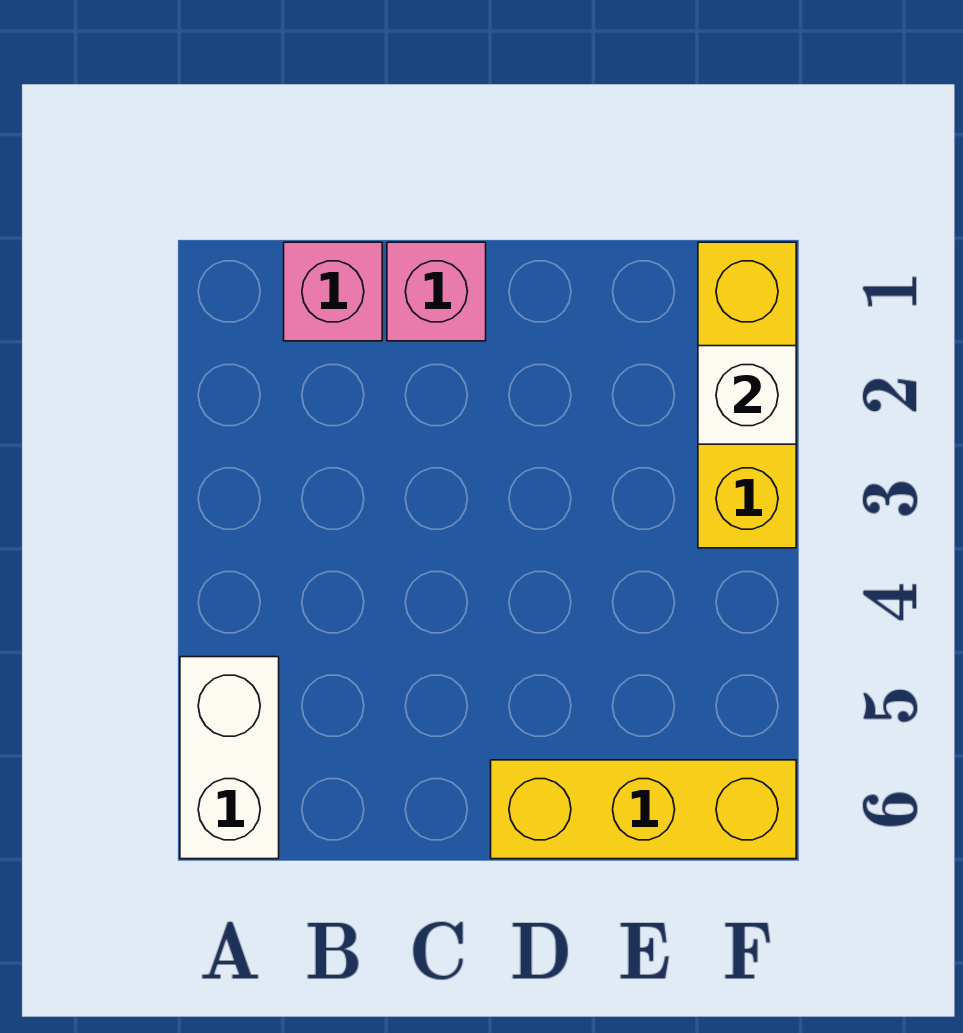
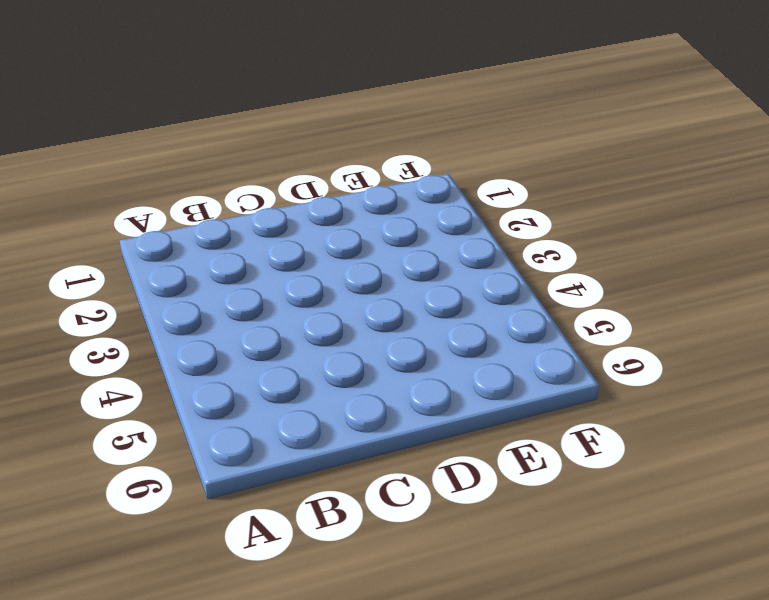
none -> white 1x2 brick [180,657,279,859]
none -> pink 1x1 brick [284,242,382,341]

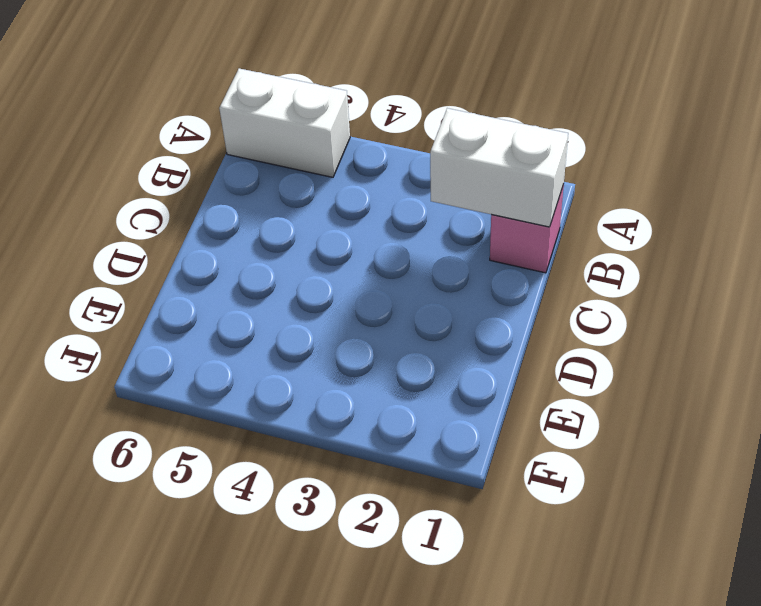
white 1x2 brick [430,108,568,227] -> none
none -> pink 1x1 brick [387,242,486,341]
none -> yellow 1x3 brick [491,760,796,859]

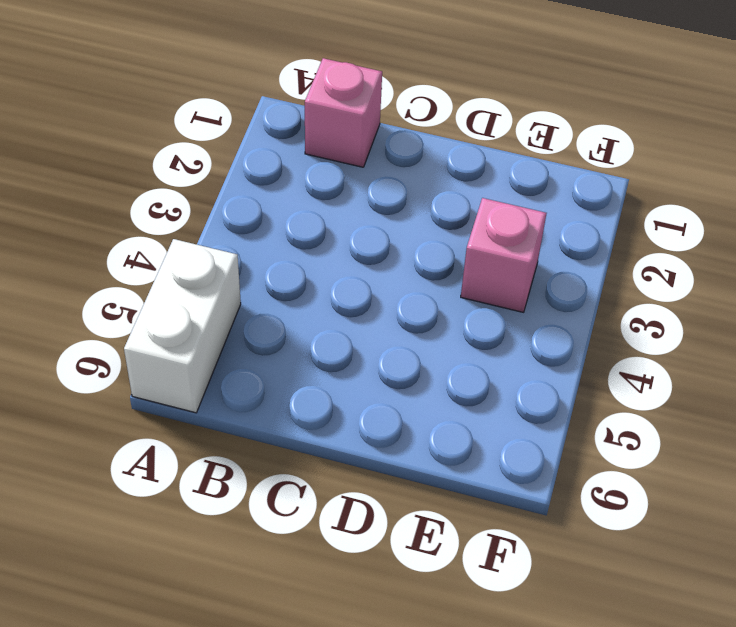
pink 1x1 brick [461,198,546,312] -> pink 1x1 brick moved to [387,242,486,341]
none -> yellow 1x3 brick [491,760,796,859]
none -> yellow 1x3 brick [698,242,796,548]

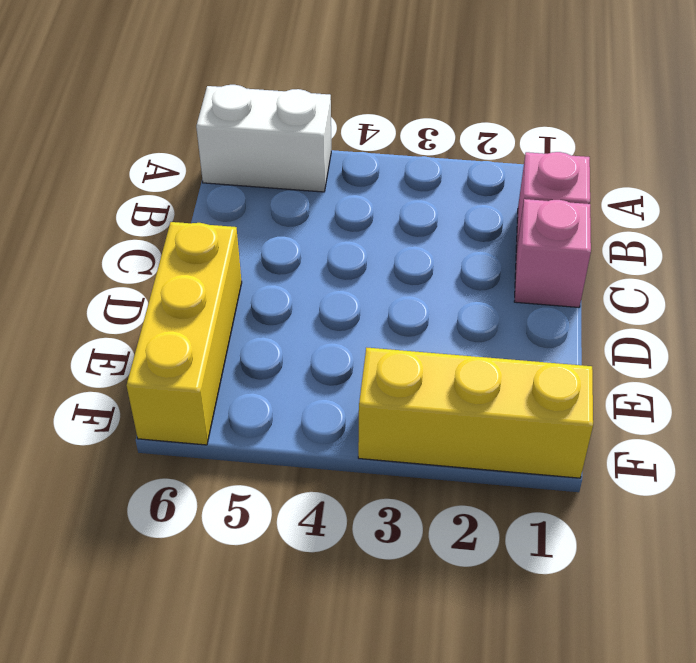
none -> white 1x1 brick [698,346,796,444]

